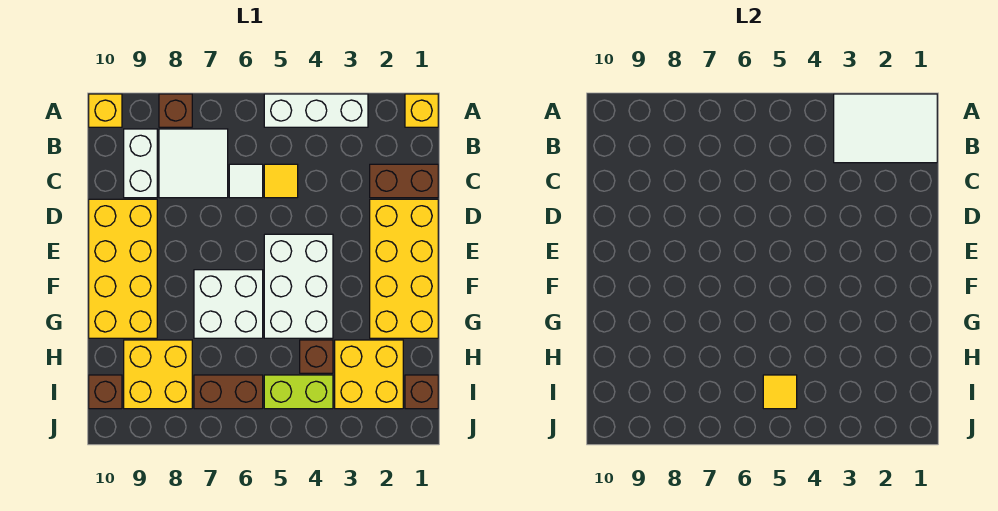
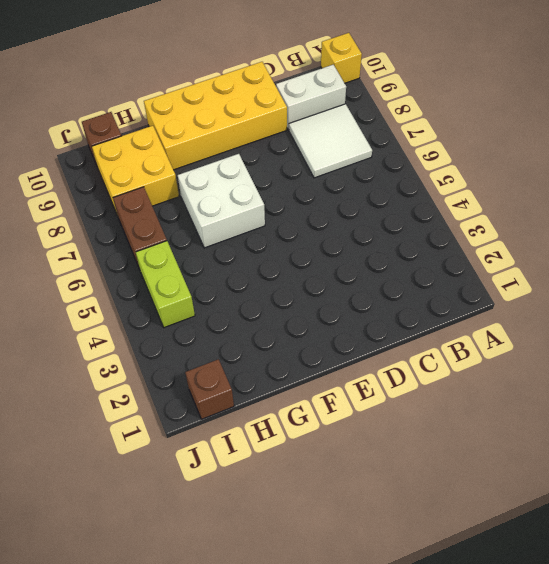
none -> yellow 1x1 brick [405,94,438,127]
none -> white 1x3 brick [264,94,368,127]
none -> brown 1x1 brick [159,94,192,127]

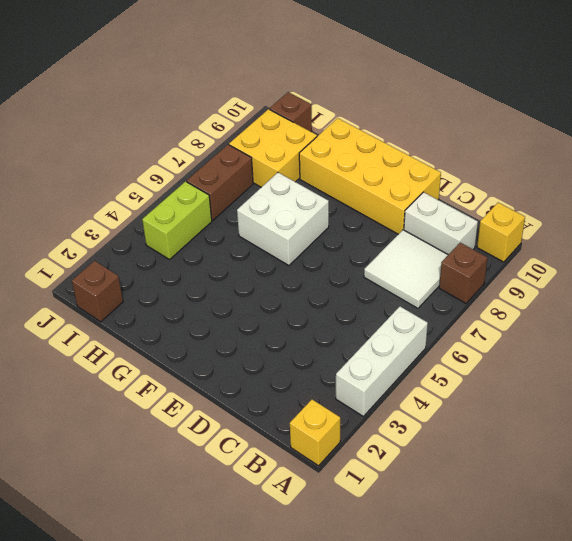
none -> brown 1x2 brick [370,164,438,198]
none -> yellow 1x1 tile [264,164,298,198]
none -> white 1x1 tile [229,164,263,198]

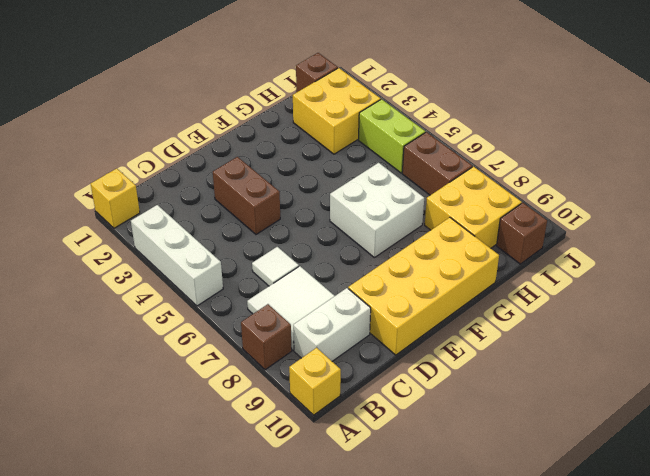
brown 1x2 brick [213,157,280,234] -> brown 1x2 brick moved to [370,164,438,198]
none -> yellow 1x1 tile [264,164,298,198]
none -> yellow 2x4 brick [370,199,438,338]
none -> white 2x3 brick [264,234,333,338]

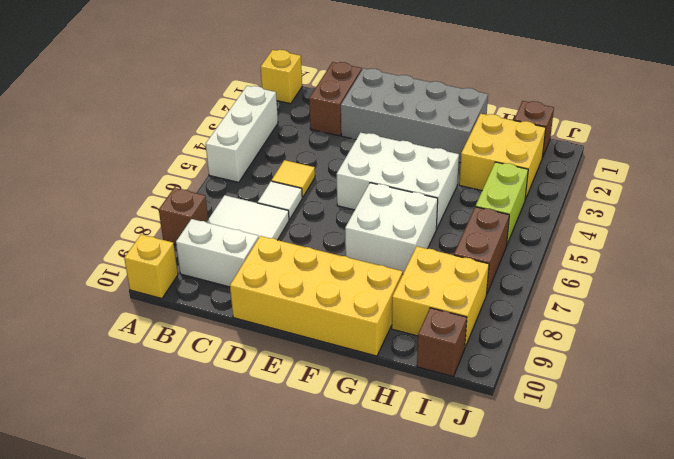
grey 2x4 brick [341,68,488,163] -> yellow 2x4 brick [370,199,438,338]
none -> brown 1x1 brick [300,340,333,373]
none -> white 2x3 tile [834,94,937,163]
none -> yellow 1x1 tile [763,375,797,409]

